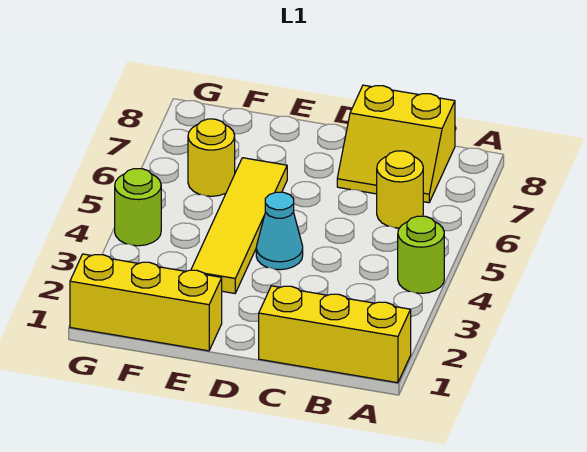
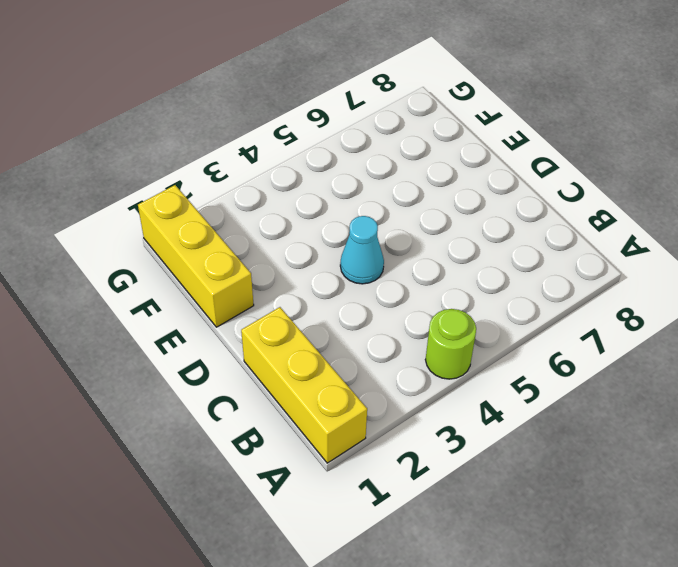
none -> yellow 1x1 round brick [377,151,423,228]
none -> yellow 2x2 slope [337,85,455,203]

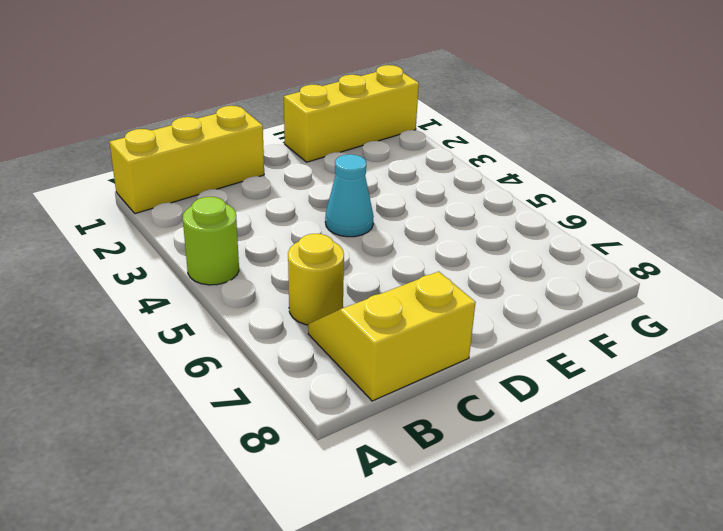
none -> yellow 1x4 tile [191,158,287,293]
none -> yellow 1x1 round brick [188,119,235,196]

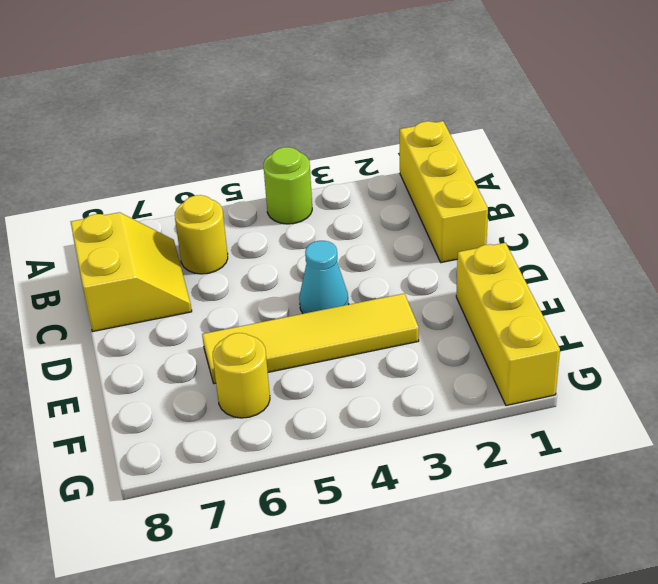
none -> lime 1x1 round brick [115,169,161,246]

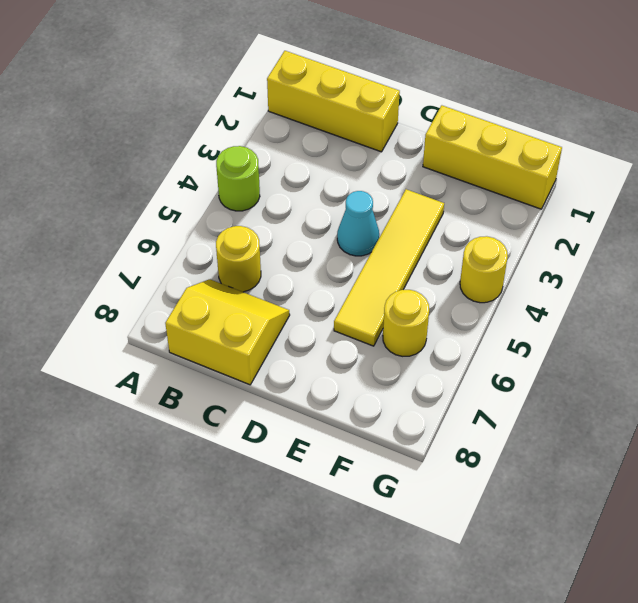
yellow 1x1 round brick [460,236,508,303] -> lime 1x1 round brick [115,169,161,246]

